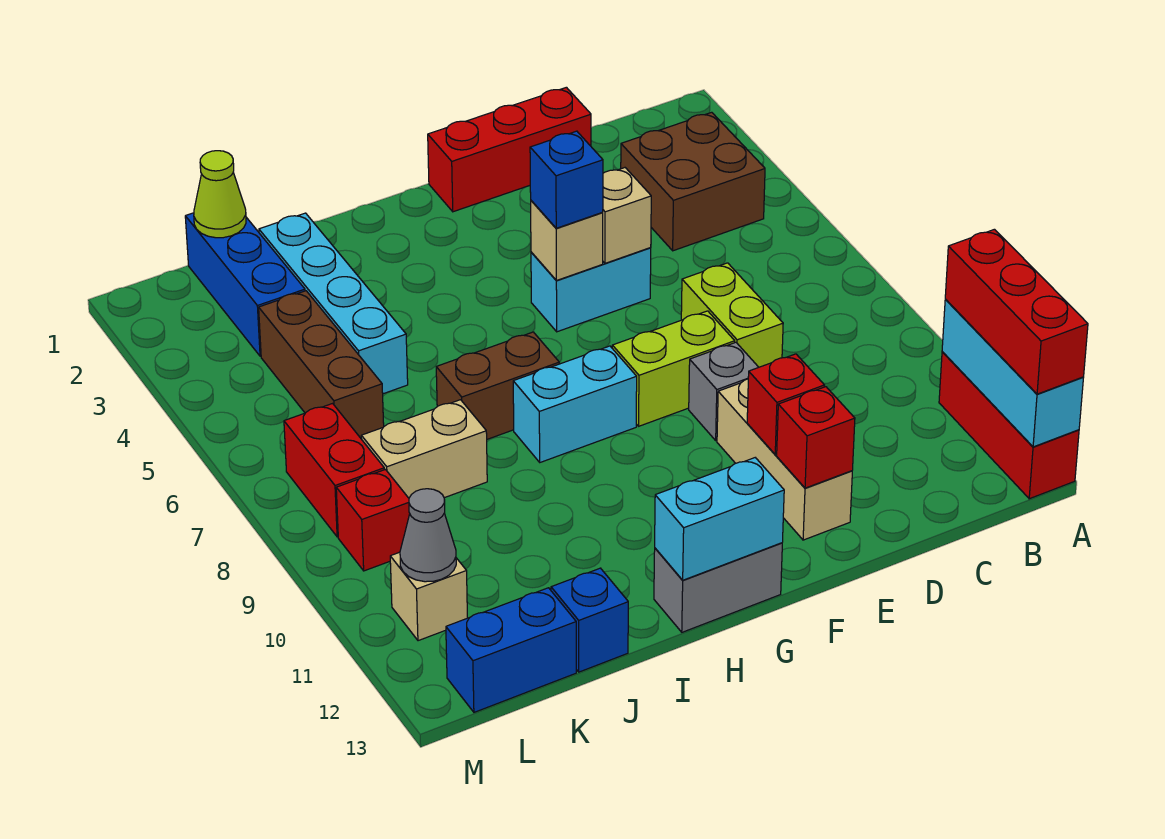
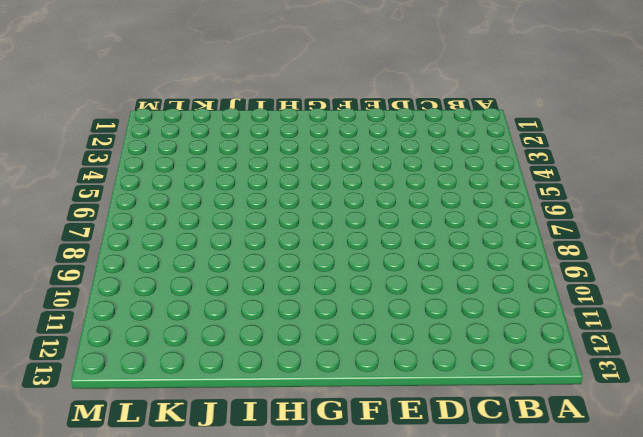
none -> red 1x3 brick [939,352,1079,499]
none -> brown 2x2 brick [621,112,765,251]
none -> red 1x3 brick [428,87,591,212]
none -> lime 1x2 brick [681,263,783,367]

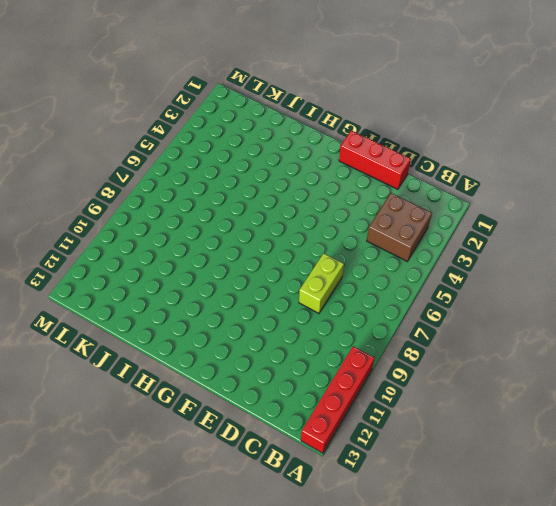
red 1x4 brick [301,346,374,453] -> red 1x3 brick [939,352,1079,499]
none -> cyan 1x2 brick [531,248,651,332]
none -> lime 1x2 brick [612,311,735,426]
none -> grey 1x1 brick [689,342,759,441]
none -> tan 1x3 brick [717,379,852,540]

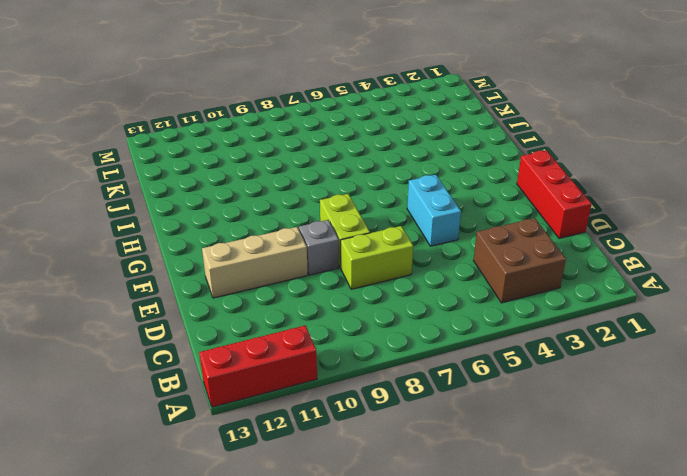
none -> cyan 1x2 brick [513,346,637,462]
none -> grey 1x2 brick [654,543,782,632]
none -> brown 1x2 brick [436,332,559,439]
none -> cyan 1x4 brick [259,213,408,394]

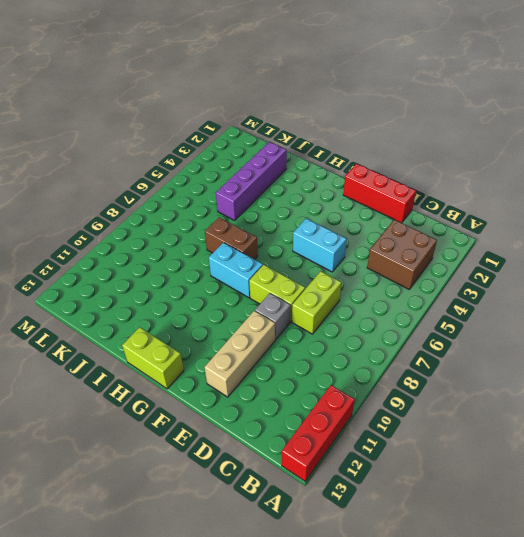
lime 1x2 brick [122,327,184,389] -> grey 1x2 brick [654,543,782,632]
purple 1x4 brick [216,142,287,220] -> cyan 1x4 brick [259,213,408,394]
none -> tan 1x2 brick [361,400,487,498]
none -> blue 1x1 brick [551,568,628,672]
none -> blue 1x3 brick [185,213,305,356]
none -> brown 1x3 brick [259,291,384,438]

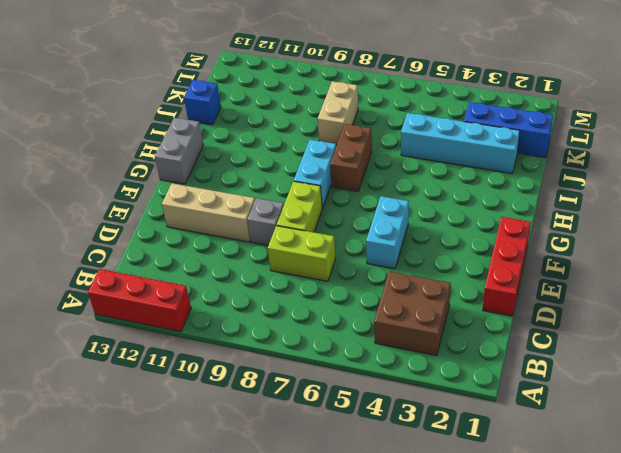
none -> brown 1x3 brick [259,291,384,438]
none -> blue 1x2 brick [446,588,576,712]
none -> red 1x2 brick [284,404,384,537]
none -> red 1x1 brick [336,470,410,571]

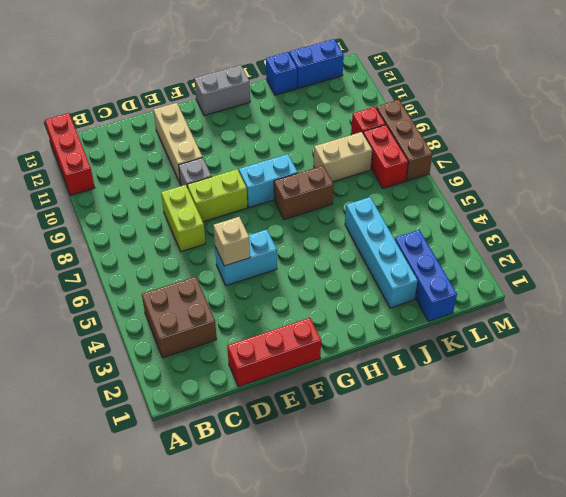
brown 1x3 brick [376,100,433,181] -> brown 1x3 brick moved to [259,291,384,438]
none -> tan 1x1 brick [390,552,467,641]
none -> cyan 1x3 brick [942,300,1084,447]
none -> red 1x1 brick [747,354,824,455]
none -> red 1x1 brick [777,387,855,488]

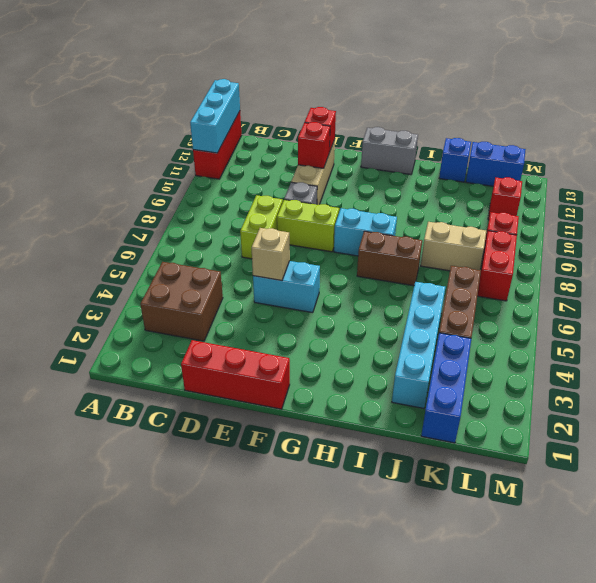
red 1x1 brick [488,177,522,220] -> tan 1x1 brick [390,552,467,641]
none -> tan 1x1 brick [531,201,603,281]
none -> cyan 1x2 brick [655,458,784,580]
none -> lime 1x1 cone [194,151,246,238]
none -> grey 1x1 cone [400,489,456,582]

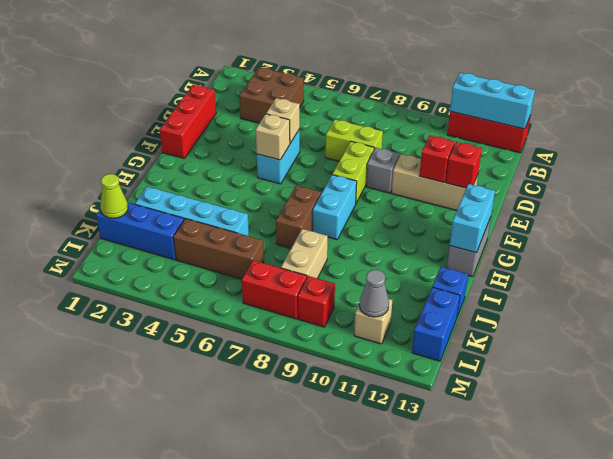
none -> red 1x3 brick [945,229,1088,394]
none -> blue 1x1 brick [530,131,603,228]

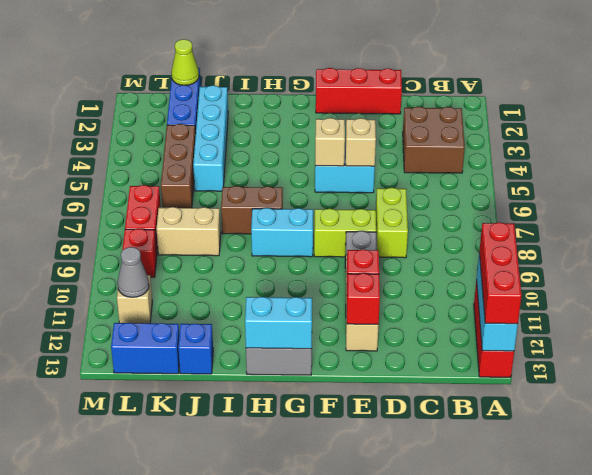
none -> blue 1x1 brick [530,131,603,228]

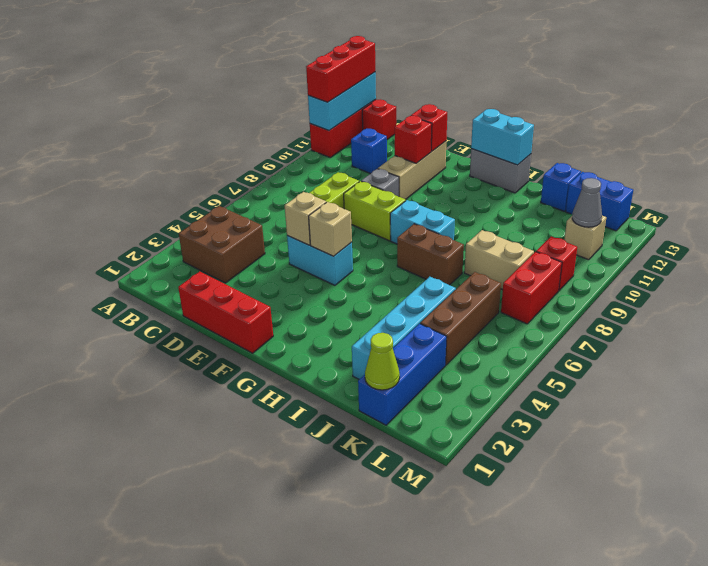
red 1x1 brick [362,100,396,140] -> none
blue 1x1 brick [351,129,387,174] -> blue 1x1 brick moved to [530,131,603,228]

